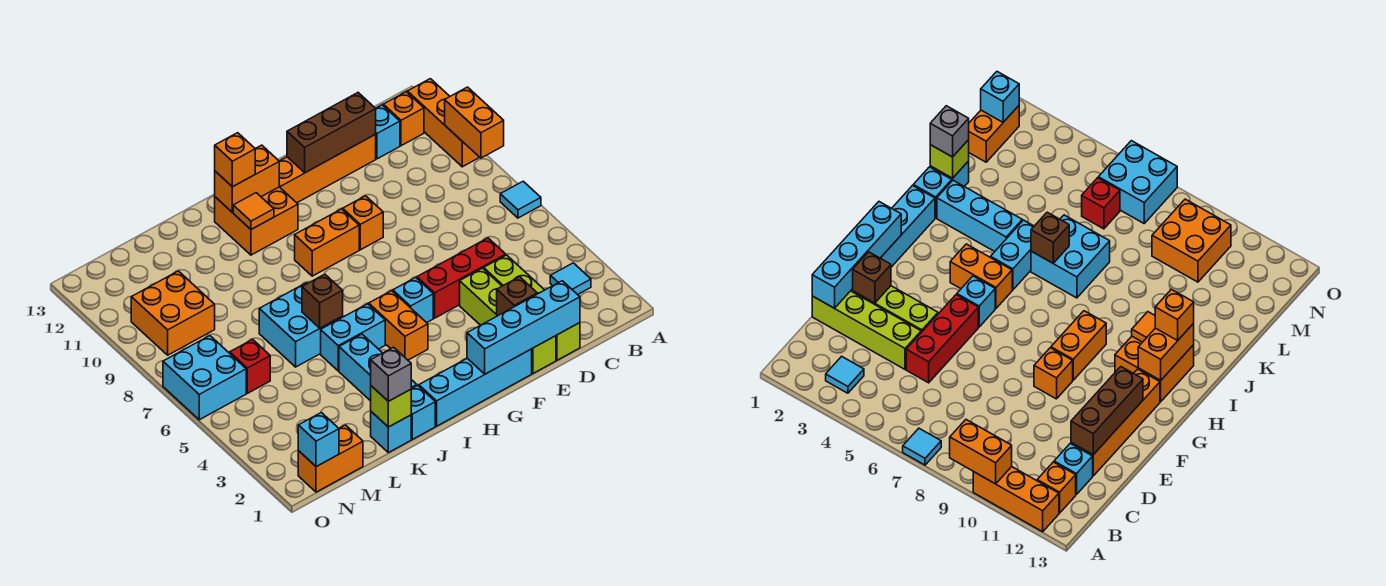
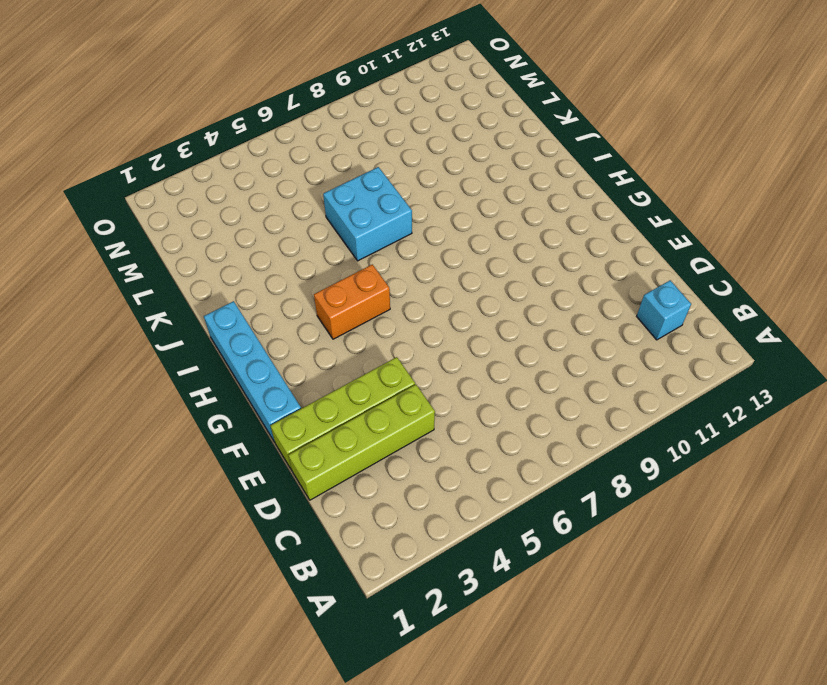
none -> cyan 1x1 tile [500,181,541,218]
none -> orange 1x3 brick [407,79,480,167]
none -> cyan 1x1 tile [550,263,591,295]
none -> orange 1x1 brick [383,92,424,146]

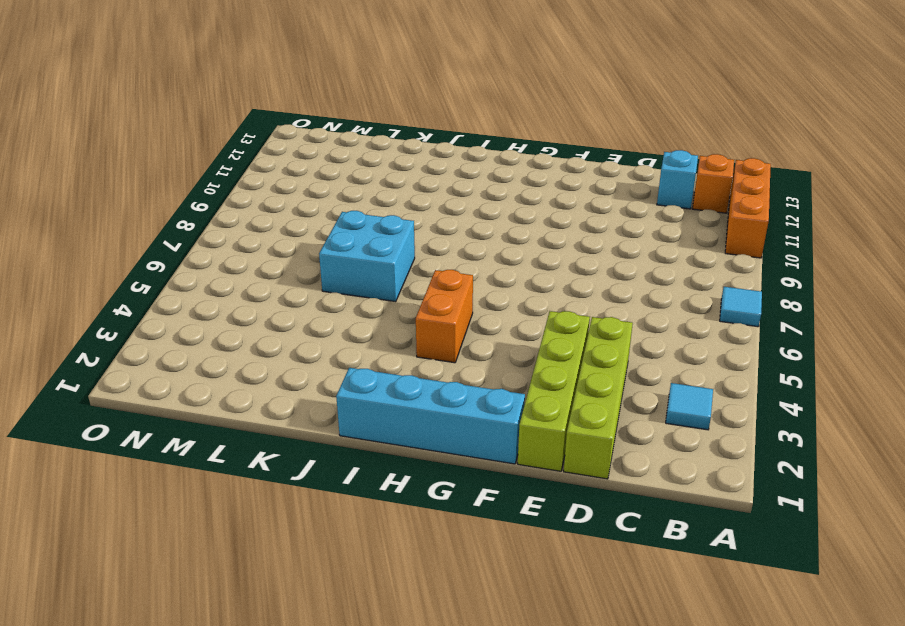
none -> red 1x3 brick [417,238,506,318]
none -> orange 1x4 brick [279,134,376,203]
none -> orange 1x1 brick [343,196,383,250]
none -> cyan 1x1 brick [393,278,433,323]

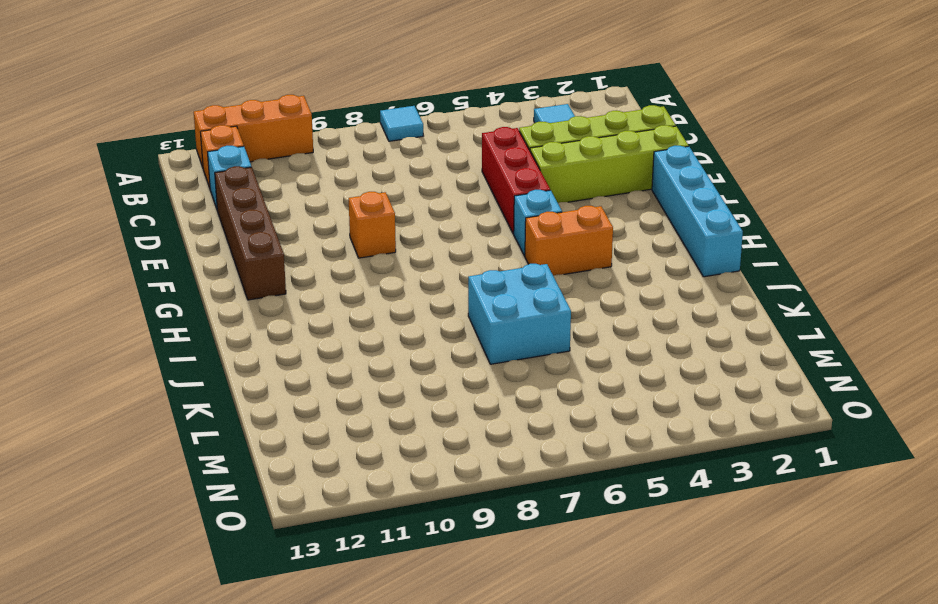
brown 1x4 brick [215,166,286,300] -> orange 1x4 brick [279,134,376,203]
none -> orange 1x2 brick [295,209,359,276]
none -> orange 2x2 brick [215,187,298,255]
none -> cyan 1x2 brick [321,304,385,371]
none -> cyan 1x1 brick [411,386,435,439]

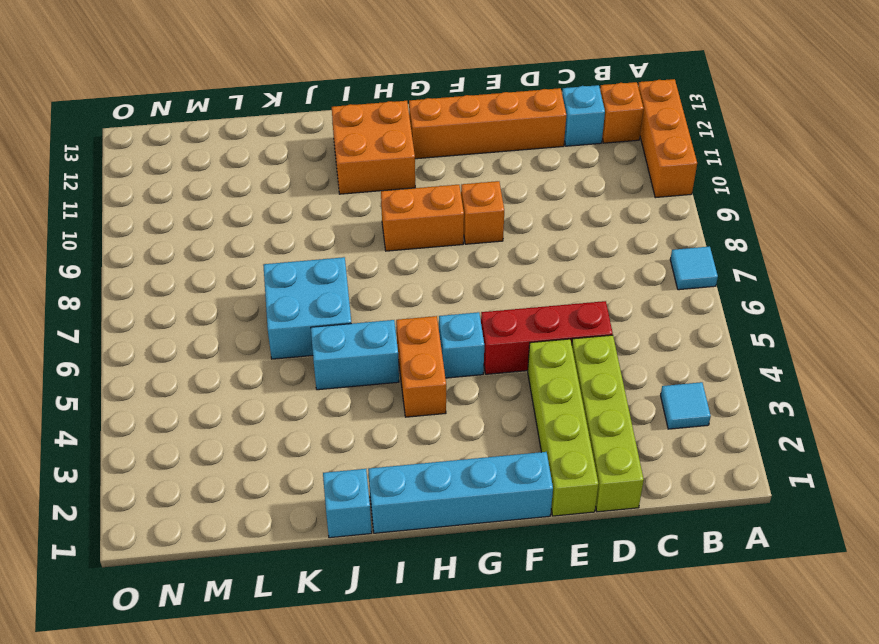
none -> cyan 1x3 brick [339,334,417,401]
none -> cyan 1x1 brick [371,412,411,453]
none -> orange 1x2 brick [298,425,363,492]
none -> red 1x1 brick [230,339,270,393]

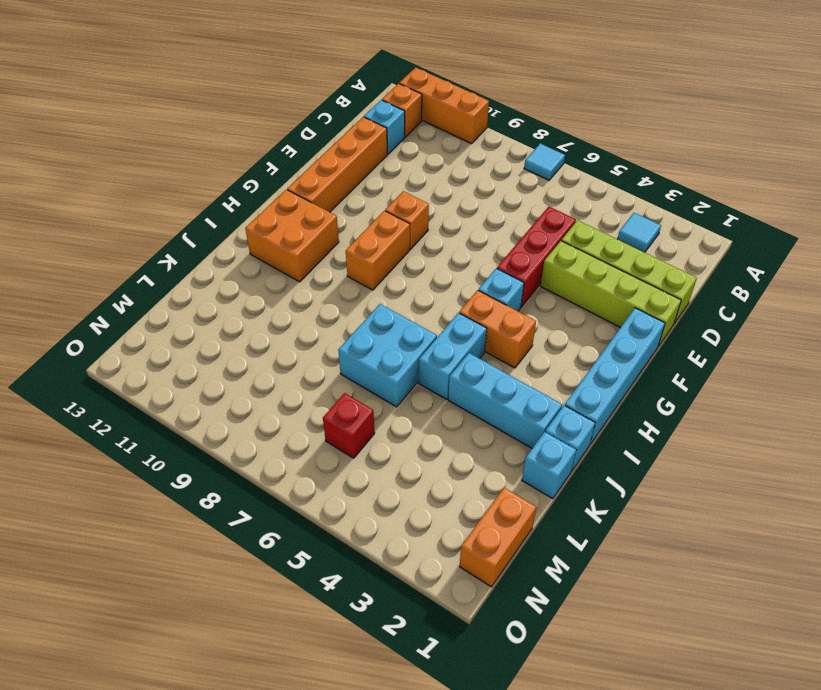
none -> orange 2x2 brick [131,271,215,355]
none -> cyan 2x2 brick [163,336,246,420]
none -> orange 1x2 brick [445,87,504,158]
none -> cyan 1x4 brick [467,281,580,374]

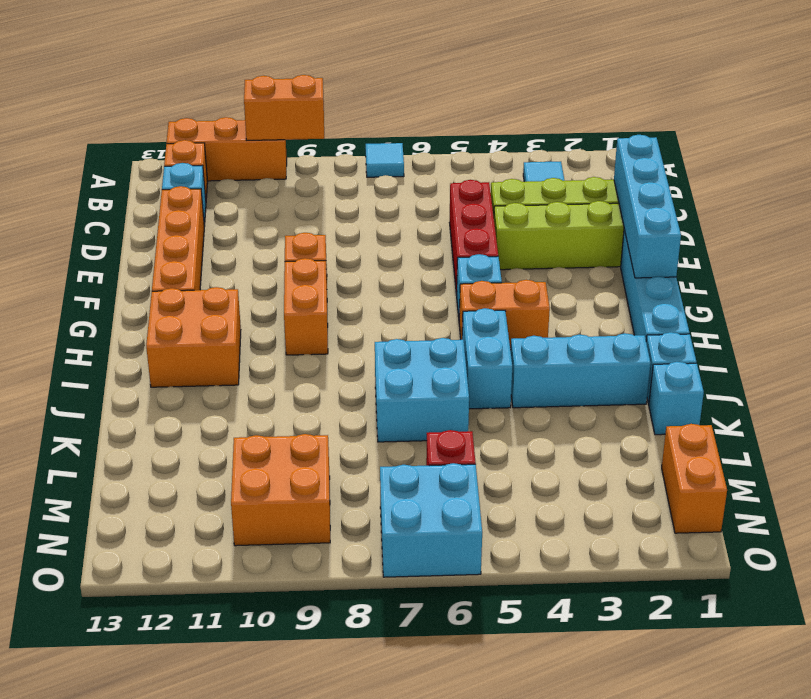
none -> brown 1x3 brick [287,93,376,173]
none -> brown 1x1 brick [497,277,537,315]
none -> orange 1x2 brick [215,145,279,212]
none -> orange 1x1 tile [233,193,274,229]

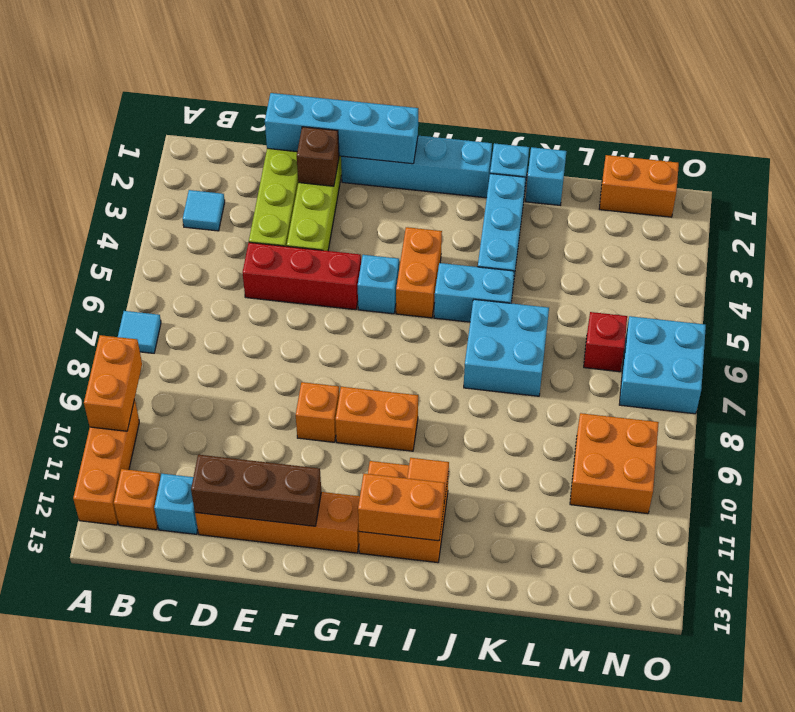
none -> brown 1x1 brick [302,274,343,328]
none -> lime 1x1 brick [371,386,411,427]
none -> cyan 1x1 brick [298,413,339,467]
none -> orange 1x1 brick [215,133,255,187]

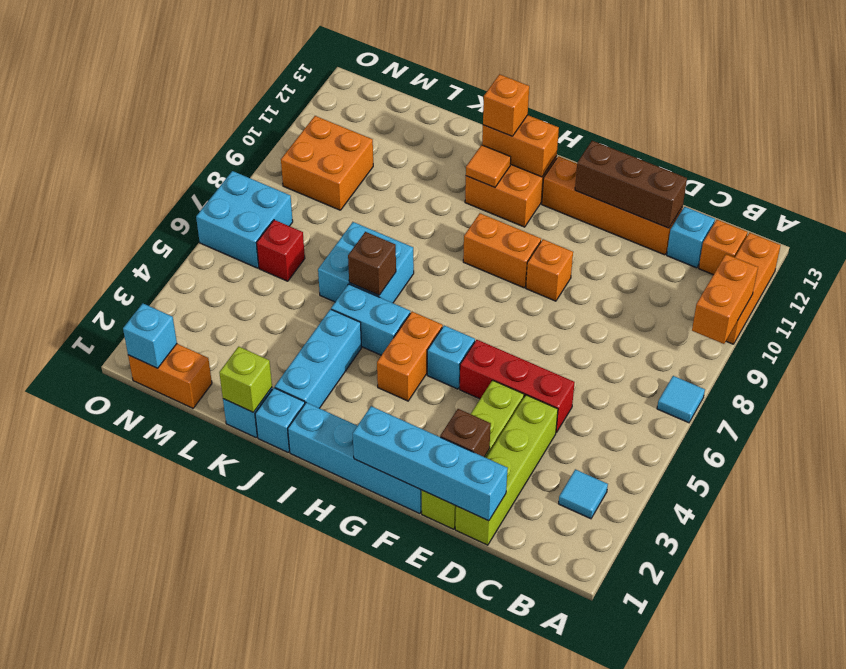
none -> grey 1x1 brick [371,347,411,401]

